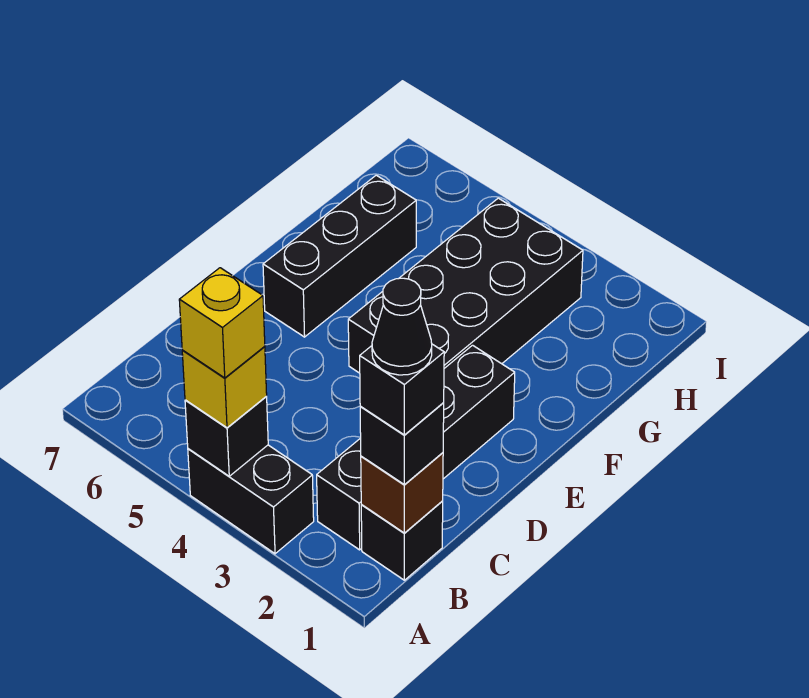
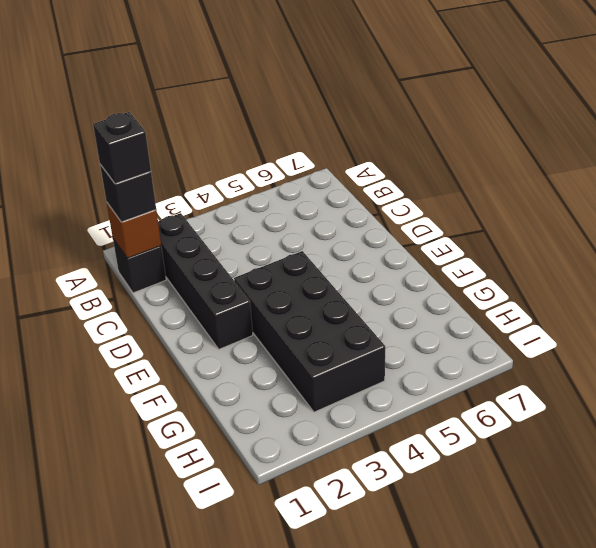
none -> black 1x2 brick [188,445,314,554]
none -> black 1x3 brick [263,175,416,337]
none -> black 1x1 brick [185,397,268,476]

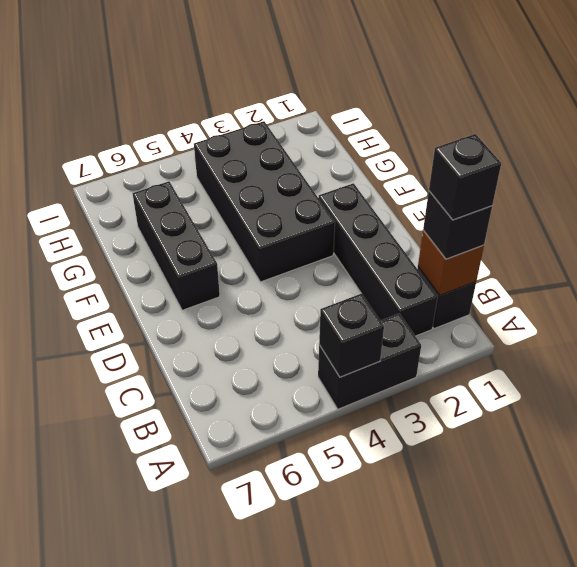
none -> yellow 1x1 brick [182,347,267,428]
none -> yellow 1x1 brick [179,268,265,378]
none -> black 1x1 cone [372,278,432,375]

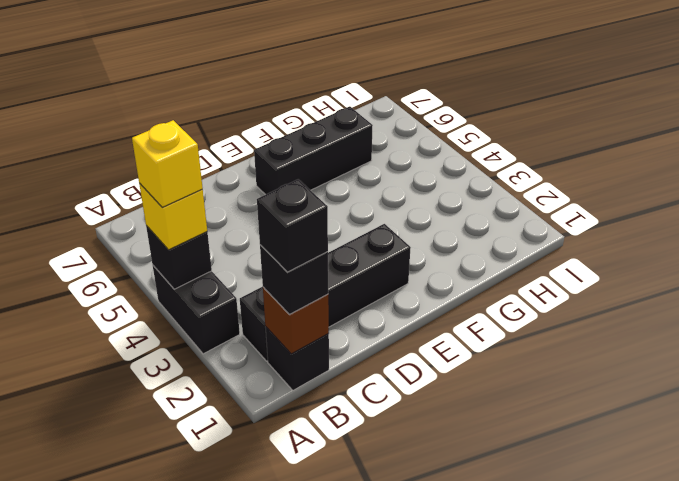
none -> black 2x4 brick [348,198,583,373]
none -> black 1x1 cone [372,278,432,375]

